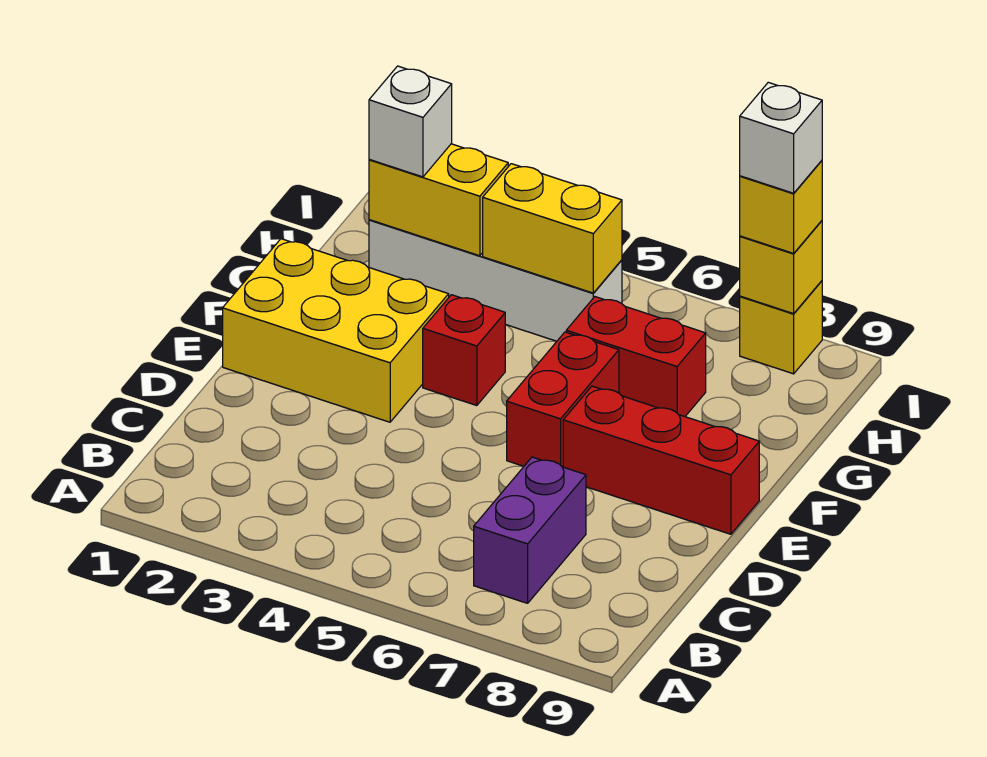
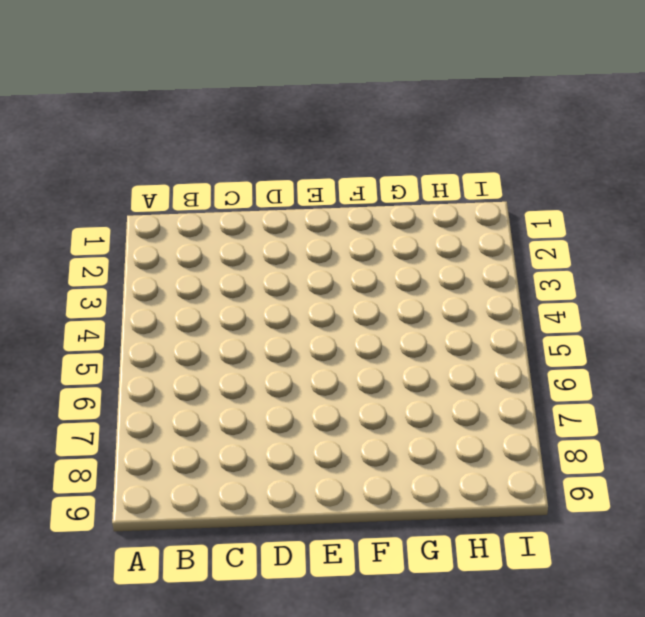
none -> purple 1x2 brick [474,457,586,603]
none -> yellow 2x3 brick [223,239,449,422]
none -> red 1x2 brick [507,332,619,467]

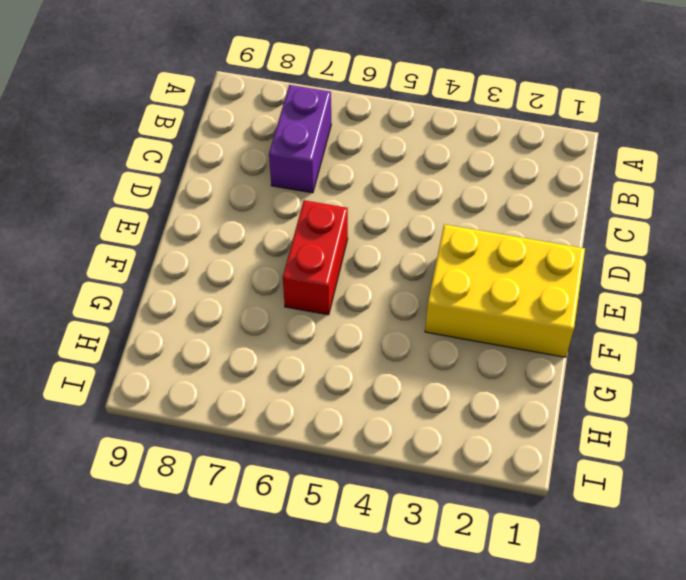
none -> red 1x3 brick [563,386,759,534]
none -> red 1x1 brick [423,295,505,406]
none -> red 1x2 brick [566,297,706,417]

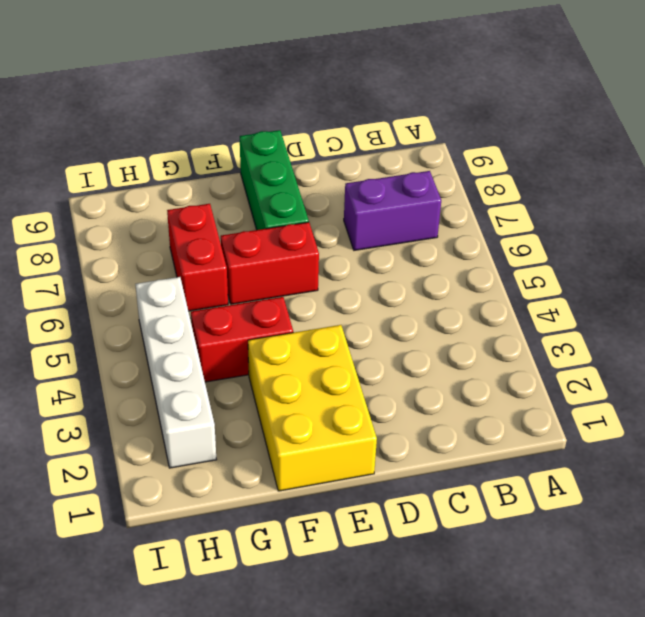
green 1x3 brick [240,130,309,230] -> red 1x3 brick [563,386,759,534]
red 1x2 brick [191,297,293,382] -> red 1x1 brick [423,295,505,406]
none -> yellow 1x1 brick [740,281,822,374]
none -> yellow 1x2 brick [369,144,508,256]
none -> yellow 1x2 brick [483,164,622,293]

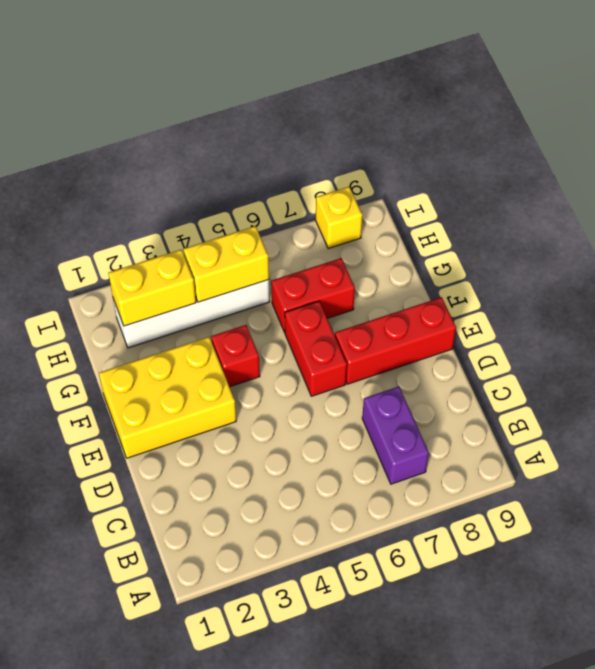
none -> yellow 1x1 brick [740,221,822,314]
none -> white 1x1 brick [369,66,452,177]
none -> yellow 1x1 brick [740,161,822,253]

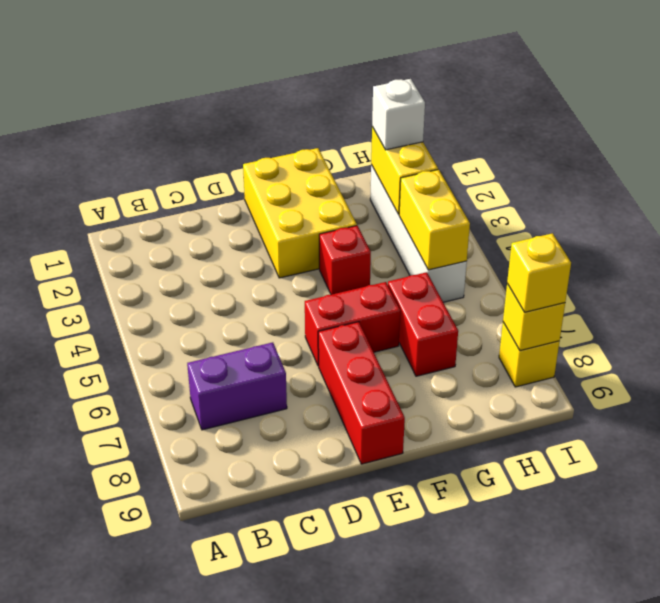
none -> white 1x1 brick [740,82,822,193]

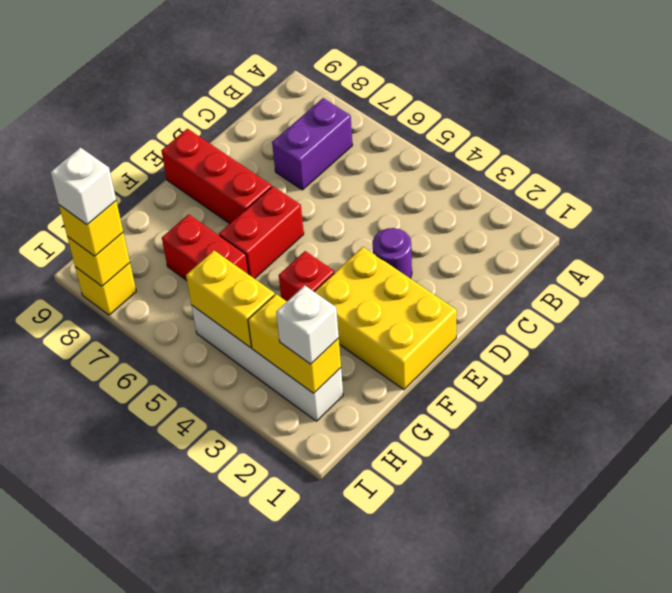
purple 1x1 round brick [372,228,412,278] -> none

